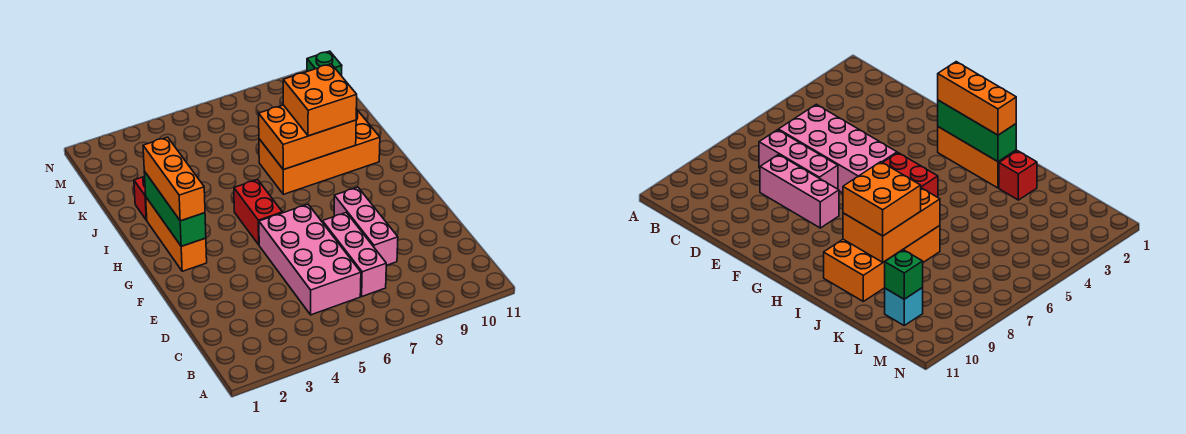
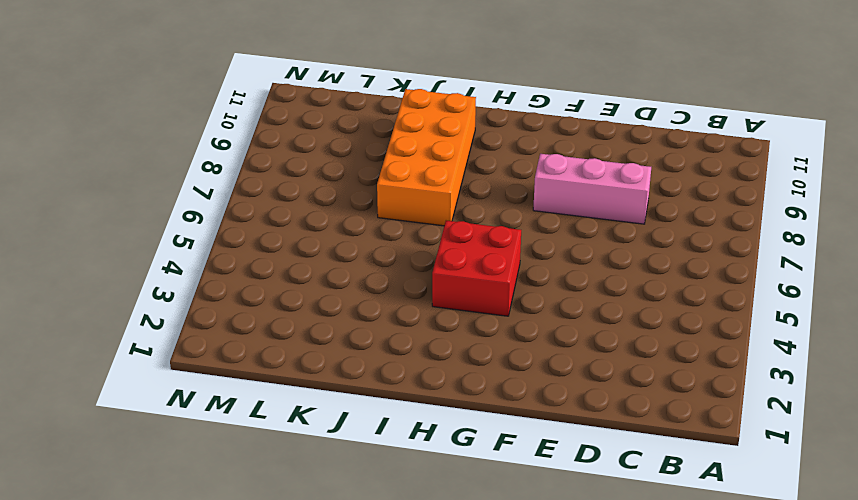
red 2x2 brick [432,221,521,316] -> red 1x2 brick [234,180,282,245]
none -> pink 2x4 brick [259,204,361,315]
none -> pink 1x3 brick [323,213,386,296]
none -> orange 1x3 brick [146,198,207,271]

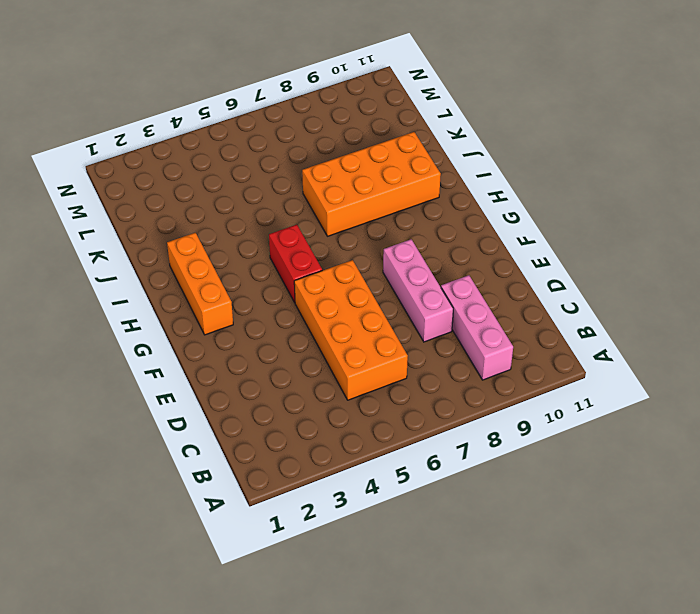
pink 1x3 brick [441,275,513,380] -> pink 1x3 brick moved to [323,213,386,296]
orange 2x4 brick [294,260,408,400] -> pink 2x4 brick [259,204,361,315]
none -> red 1x1 brick [134,177,147,220]
none -> cyan 1x1 brick [885,288,923,325]
none -> green 1x3 brick [144,171,206,246]

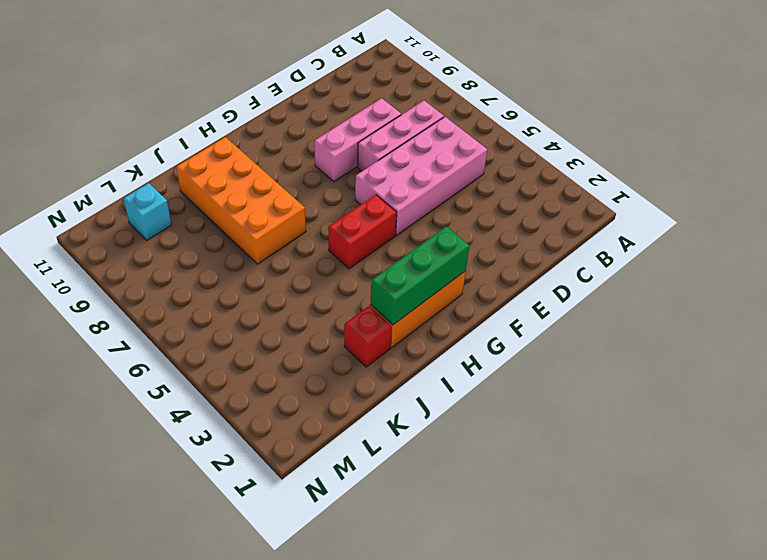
none -> orange 2x3 brick [259,105,356,170]
none -> green 1x1 brick [307,51,342,76]
none -> orange 1x3 brick [143,137,205,221]

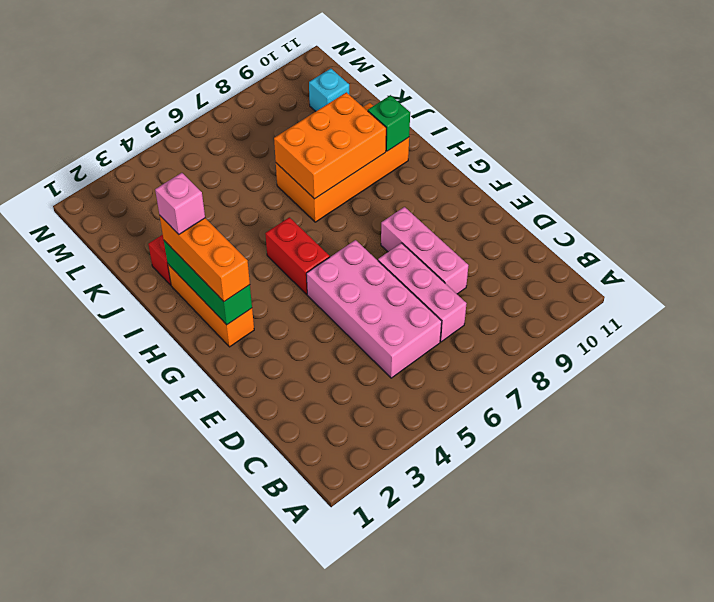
pink 1x1 brick [155,173,205,234] -> none
green 1x1 brick [368,95,410,151] -> green 1x1 brick moved to [307,51,342,76]
none -> orange 2x2 brick [283,64,357,136]

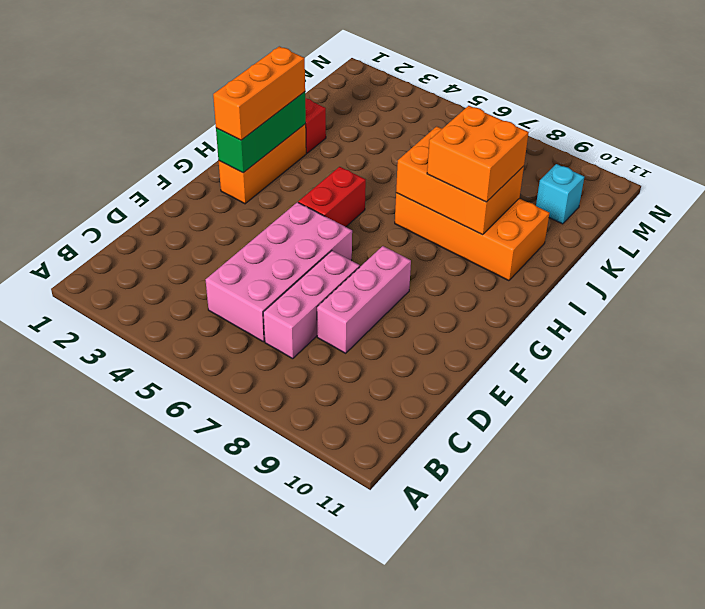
none -> green 1x1 brick [307,51,342,76]

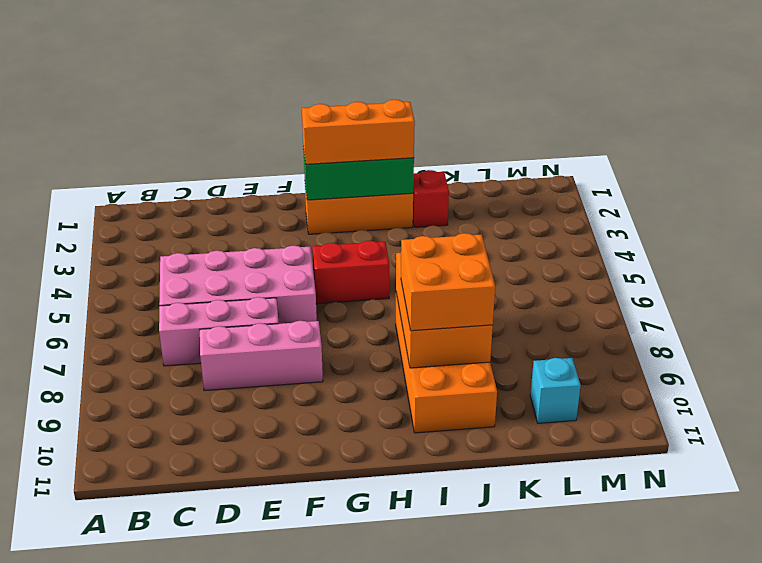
none -> green 1x1 brick [307,51,342,76]

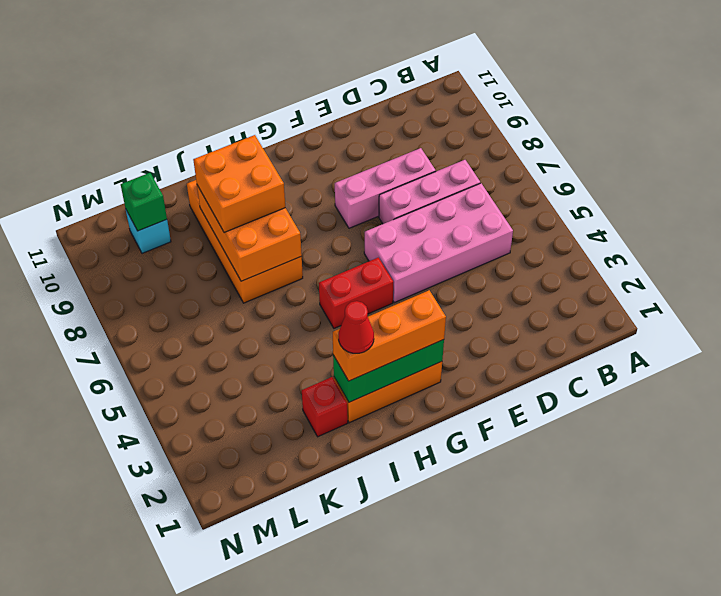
red 1x1 cone [339,301,374,353] -> none

